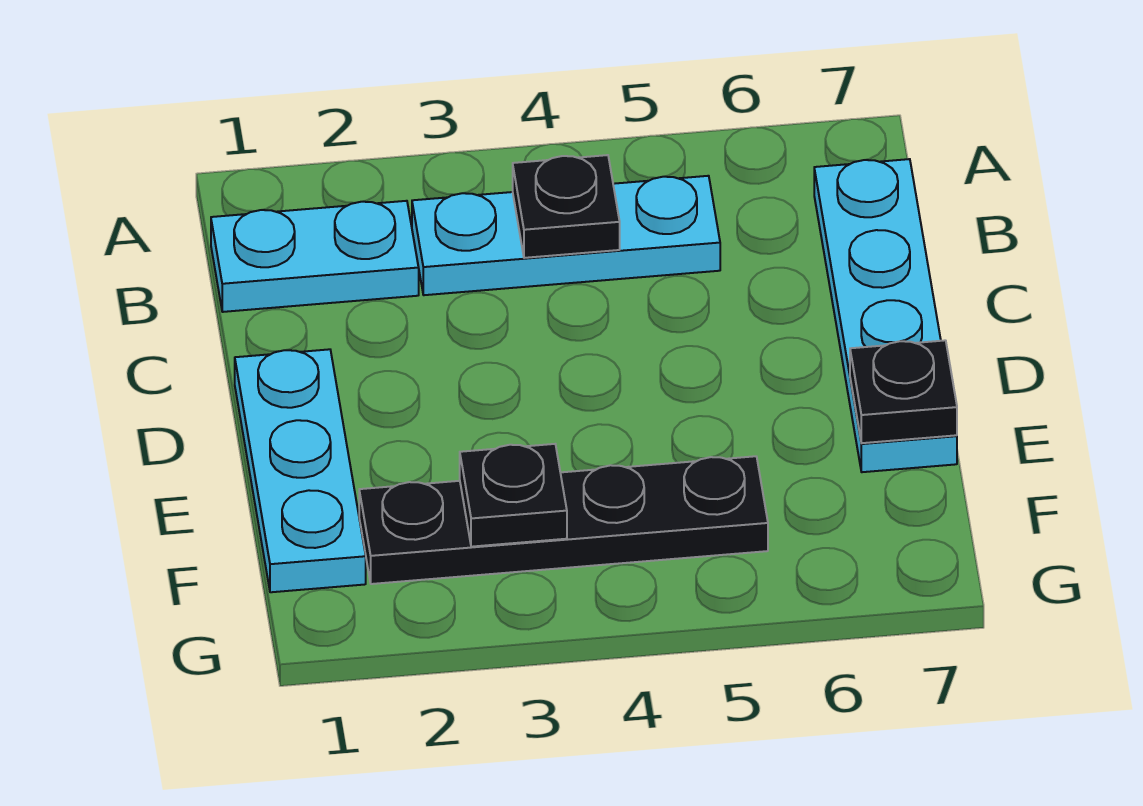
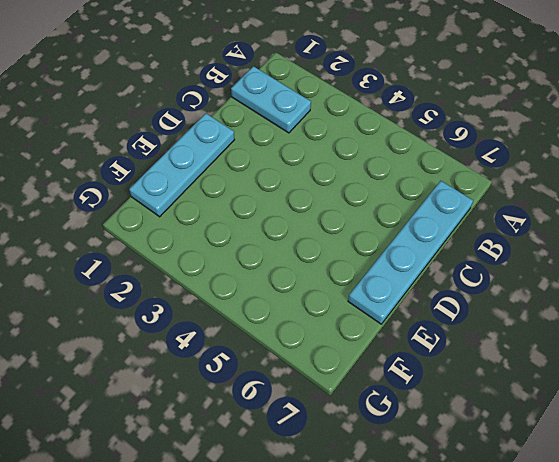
none -> cyan 1x3 plate [412,176,720,295]
none -> black 1x4 plate [359,456,768,584]

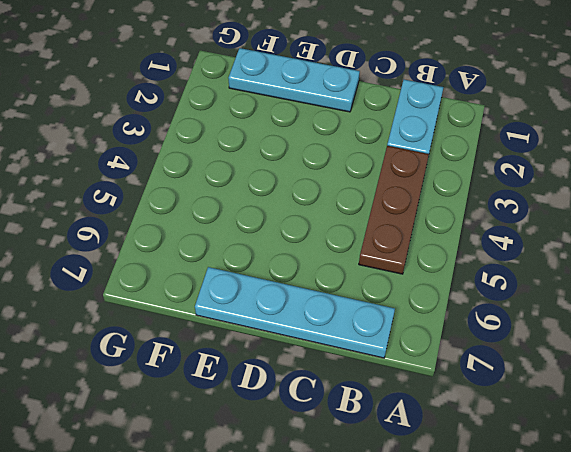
brown 1x3 plate [359,146,429,274] -> cyan 1x3 plate [412,176,720,295]
none -> black 1x4 plate [359,456,768,584]
none -> black 1x1 plate [513,155,620,258]

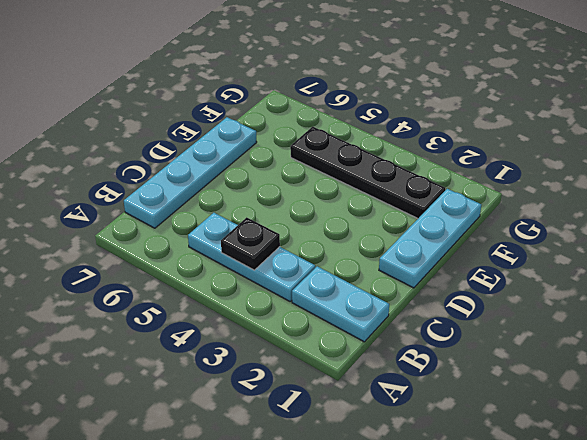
none -> black 1x1 plate [850,340,957,443]
none -> black 1x1 plate [460,444,567,547]

